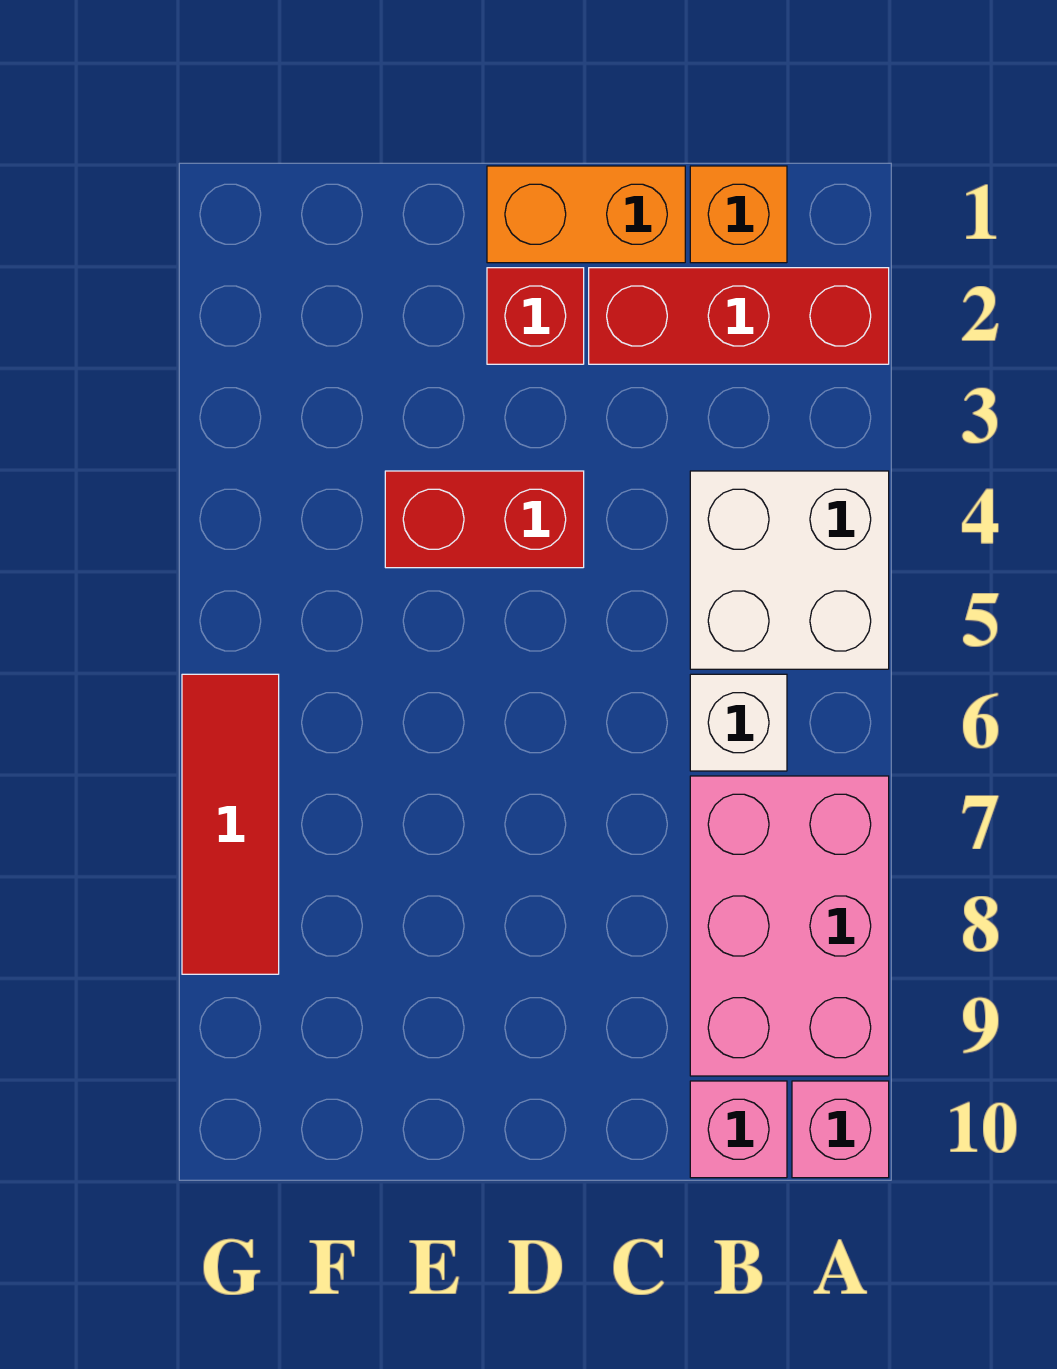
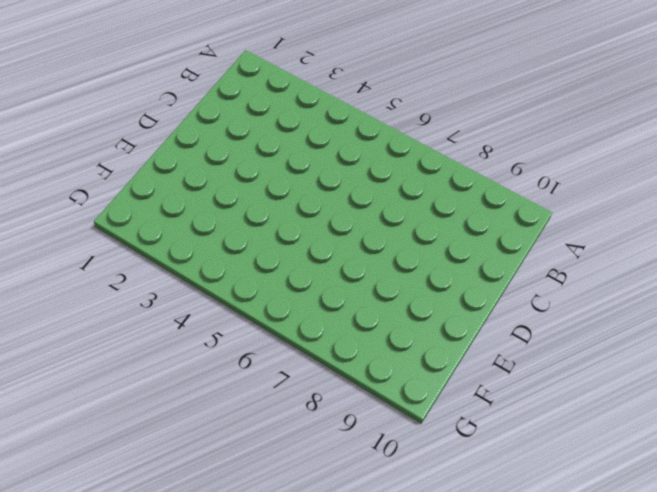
none -> red 1x3 brick [589,268,889,364]
none -> white 2x2 brick [690,471,889,669]

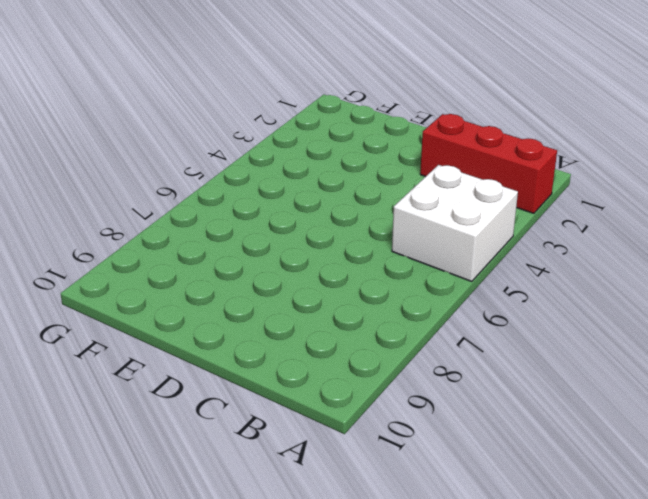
none -> pink 2x3 brick [690,776,889,1076]
none -> pink 1x1 brick [792,1081,889,1178]

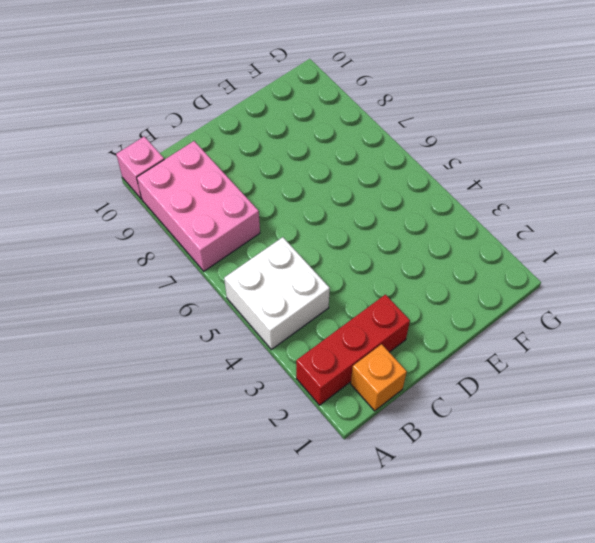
none -> white 1x1 brick [690,674,787,771]
none -> pink 1x1 brick [690,1081,787,1178]

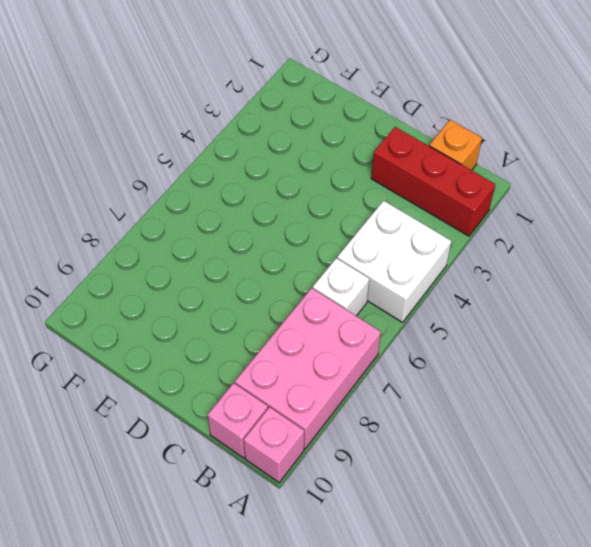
none -> orange 1x2 brick [487,166,685,263]
none -> red 1x1 brick [487,268,584,364]

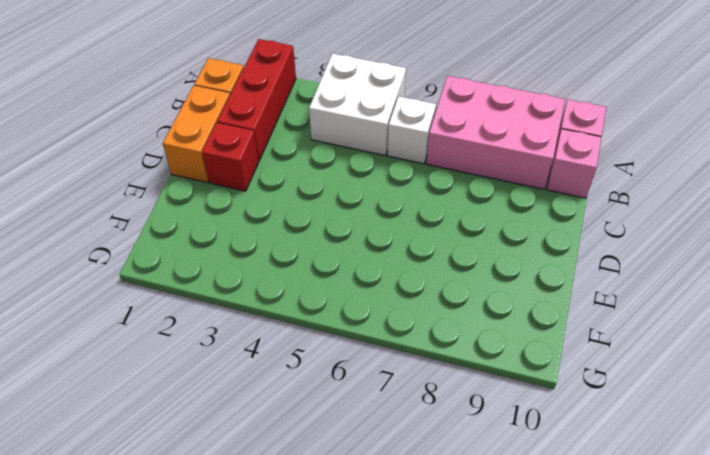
none -> red 1x2 brick [385,471,584,568]
none -> red 1x3 tile [182,674,279,974]

